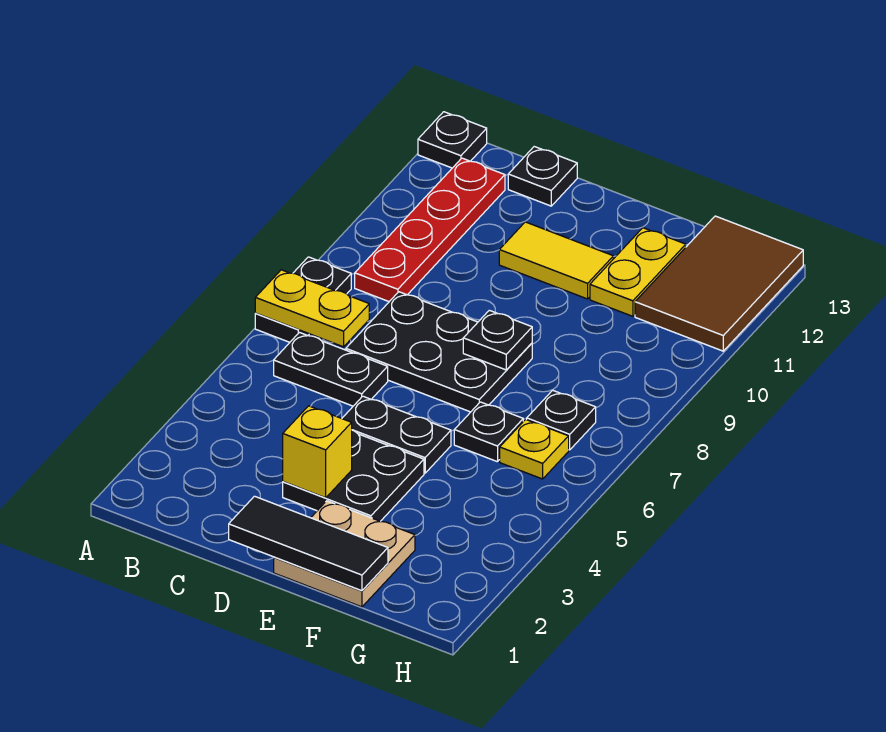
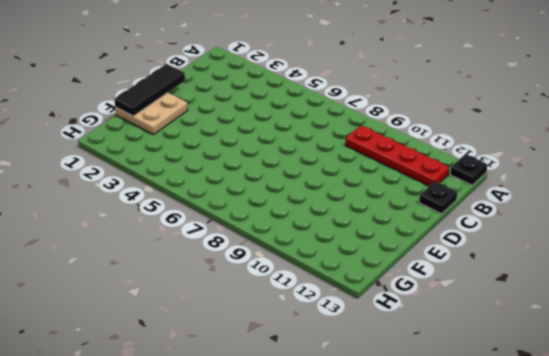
none -> black 1x2 plate [255,257,351,342]
none -> black 1x2 plate [274,332,388,406]
none -> black 2x3 plate [346,292,532,412]

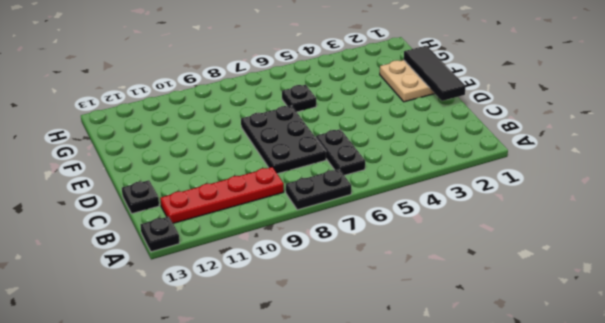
none -> black 2x2 plate [283,430,424,521]
none -> black 1x2 plate [342,396,451,473]
none -> yellow 1x2 tile [499,222,613,299]

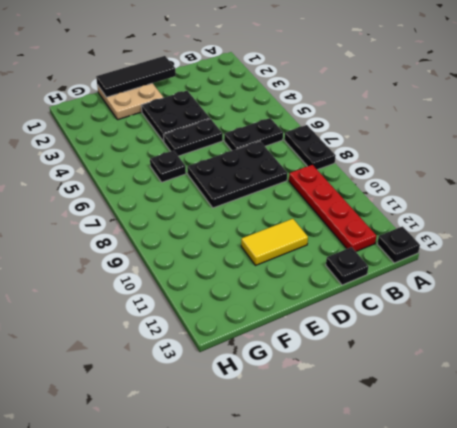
none -> yellow 1x2 plate [590,228,686,316]
none -> yellow 1x1 plate [500,419,569,479]
none -> black 1x1 plate [527,390,596,450]

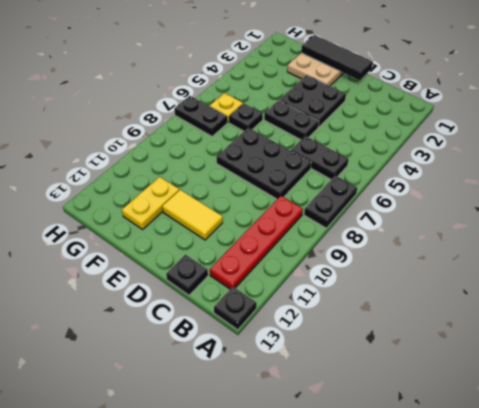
black 1x2 plate [174,96,227,136] -> black 1x1 plate [527,390,596,450]
none -> brown 2x3 tile [635,216,803,351]
none -> yellow 1x2 plate [255,270,369,347]
none -> yellow 1x1 brick [283,406,352,498]

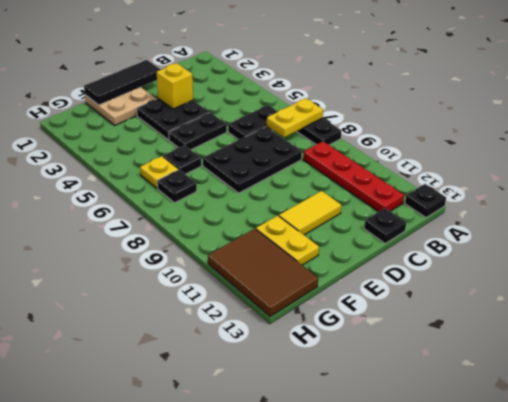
none -> black 1x1 plate [463,310,532,370]

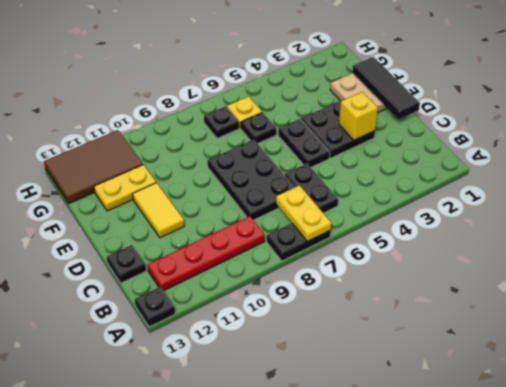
none -> black 1x1 plate [463,310,532,370]

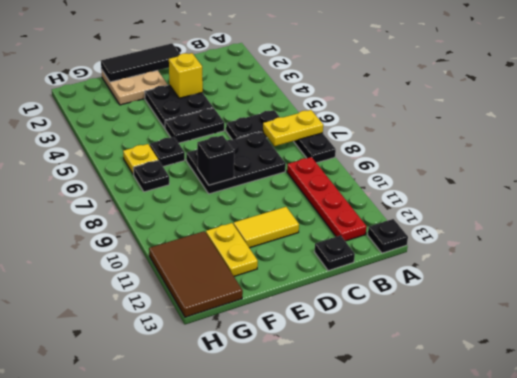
black 1x1 brick [197,135,234,185] -> black 1x1 plate [463,310,532,370]

